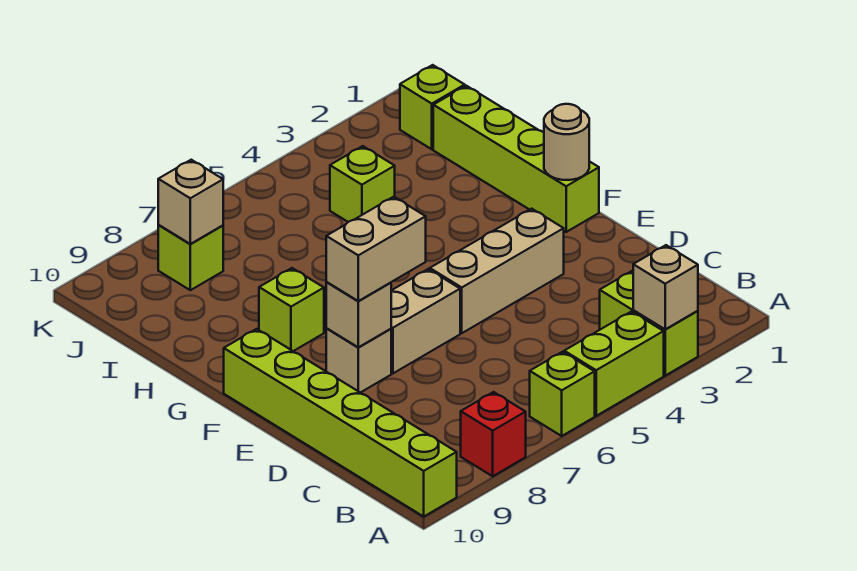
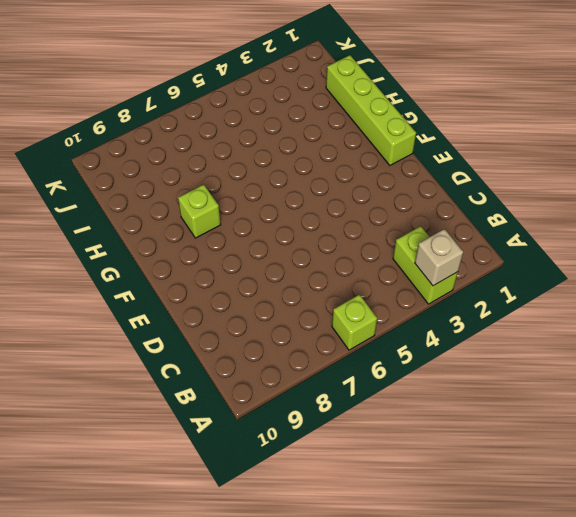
none -> lime 1x2 brick [564,312,664,416]
none -> red 1x1 brick [461,392,526,476]
none -> lime 1x6 brick [224,329,457,516]

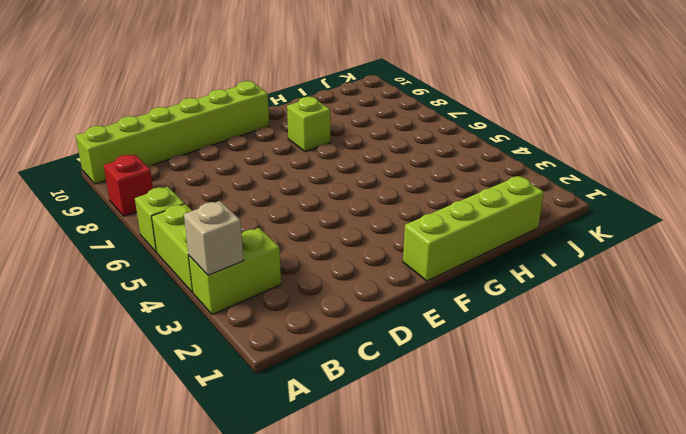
none -> tan 1x3 brick [430,209,564,333]
none -> tan 1x2 brick [391,269,460,373]
none -> tan 1x1 brick [326,329,391,393]

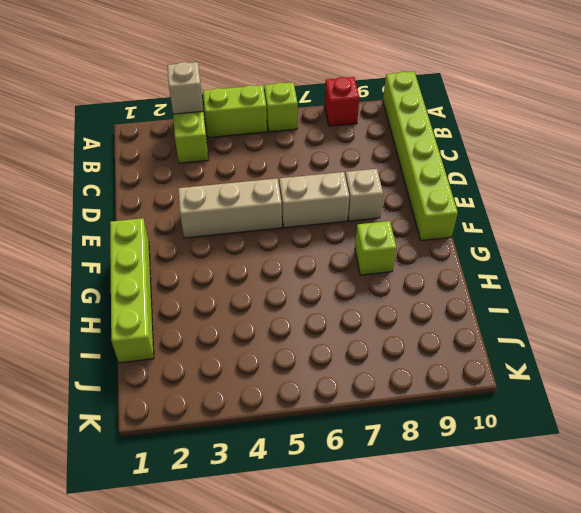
none -> lime 1x1 brick [330,146,395,222]
none -> lime 1x1 brick [400,65,465,149]
none -> lime 1x1 brick [158,225,223,290]

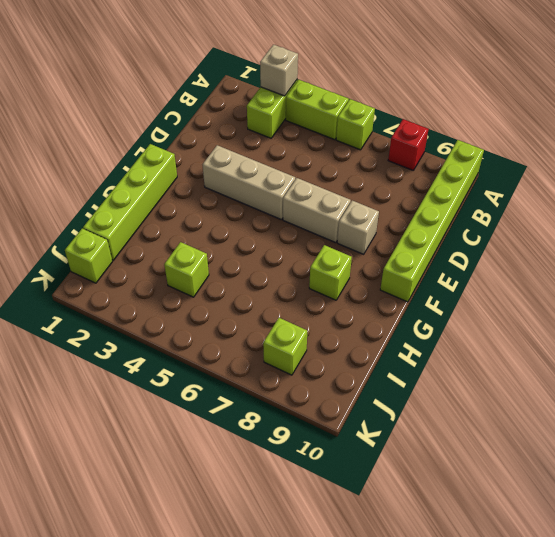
none -> tan 1x1 brick [326,282,391,347]
none -> tan 1x1 round brick [544,104,589,180]
none -> tan 1x1 brick [158,160,223,244]

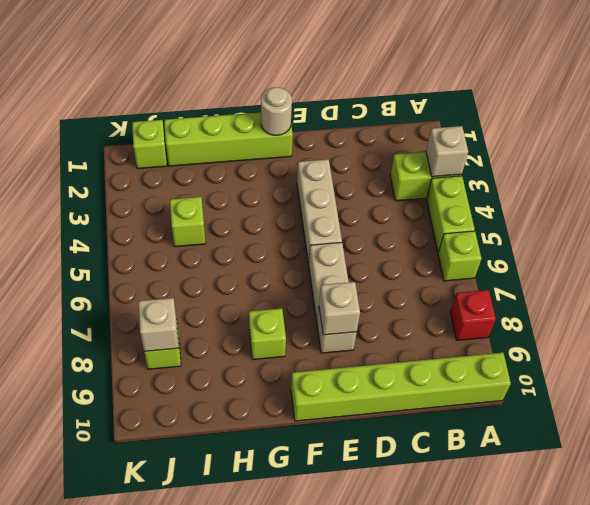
none -> tan 1x2 brick [326,197,426,301]

